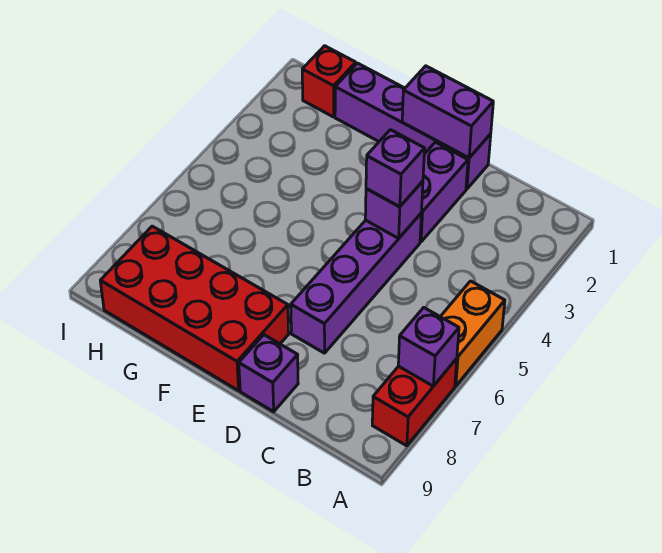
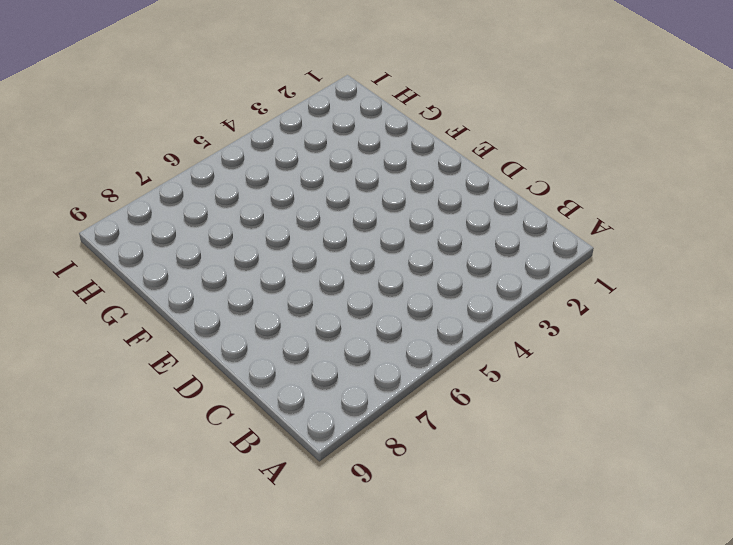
none -> orange 1x2 brick [440,281,505,386]
none -> red 1x2 brick [372,359,457,446]
none -> purple 1x4 brick [335,63,491,189]

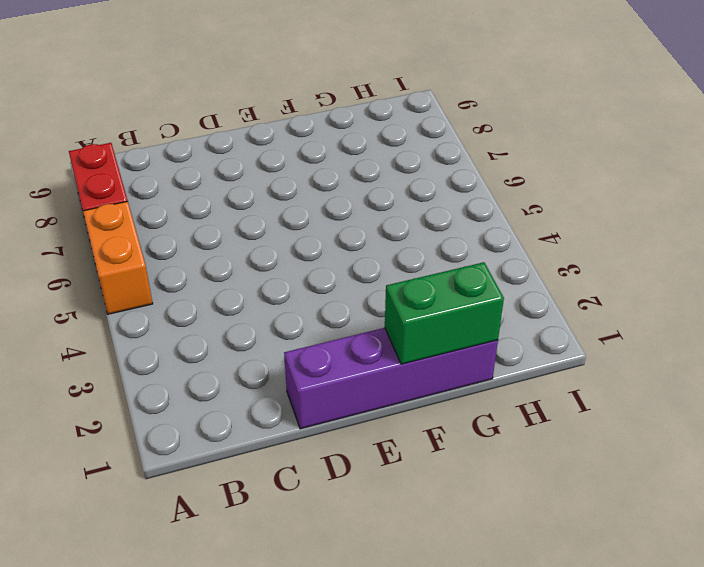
green 1x2 brick [385,262,504,364] -> none
none -> purple 1x2 brick [420,142,468,242]
none -> purple 1x4 brick [291,214,421,353]
none -> purple 1x1 brick [239,335,298,412]

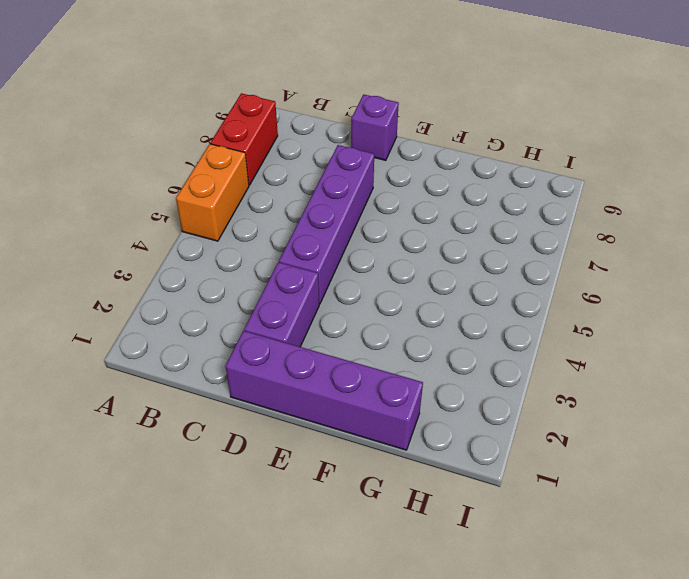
none -> red 2x4 brick [100,226,289,391]
none -> red 1x1 brick [302,46,356,117]
none -> purple 1x1 brick [398,308,459,386]

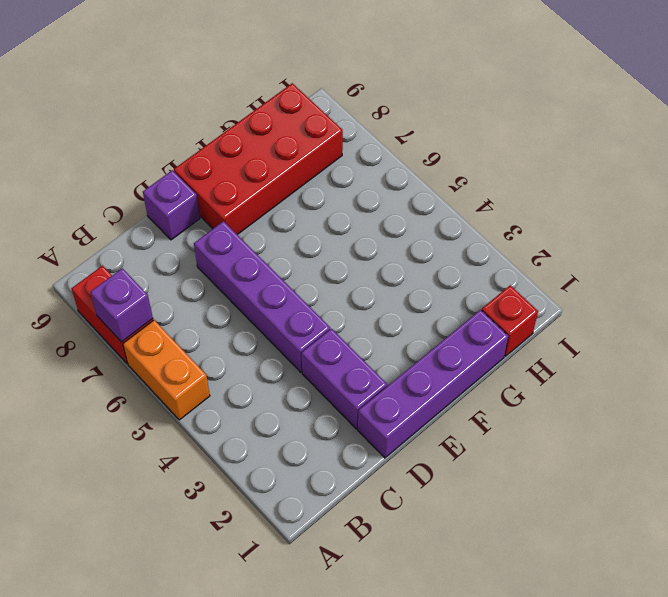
none -> purple 1x2 brick [402,66,493,158]
none -> purple 1x1 brick [365,181,423,238]
none -> purple 1x1 brick [366,130,425,207]

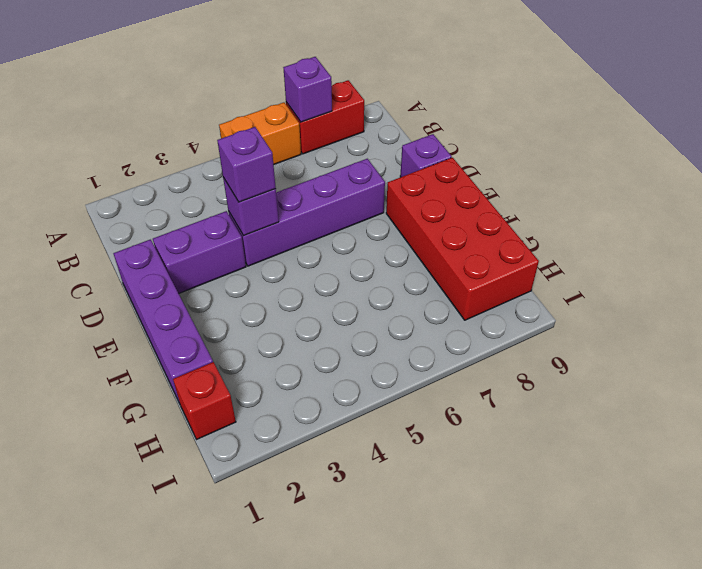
none -> purple 1x2 brick [402,66,493,158]

